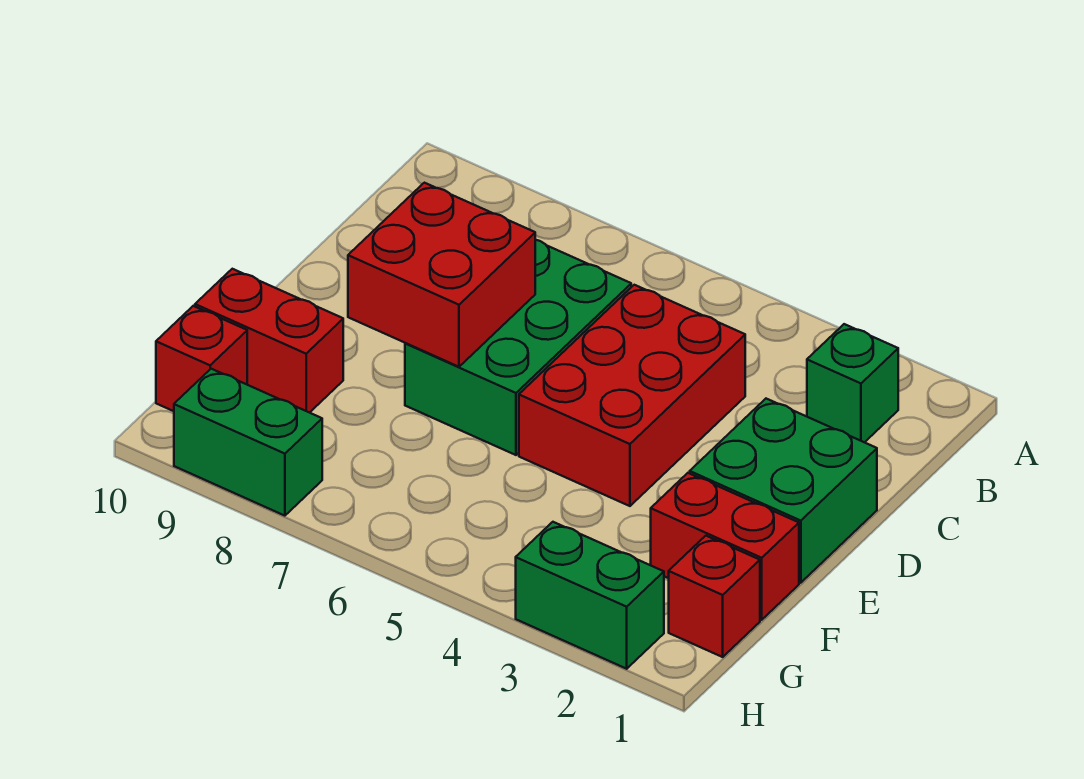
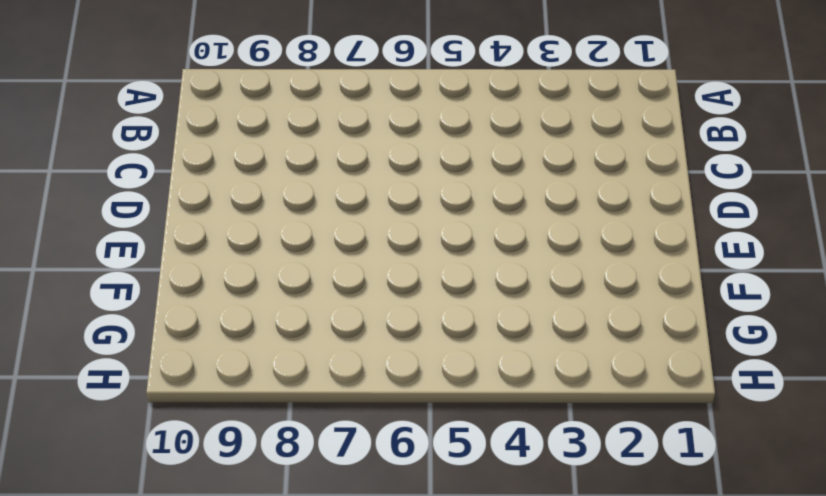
none -> green 1x1 brick [807,324,898,442]
none -> red 2x3 brick [519,285,745,506]

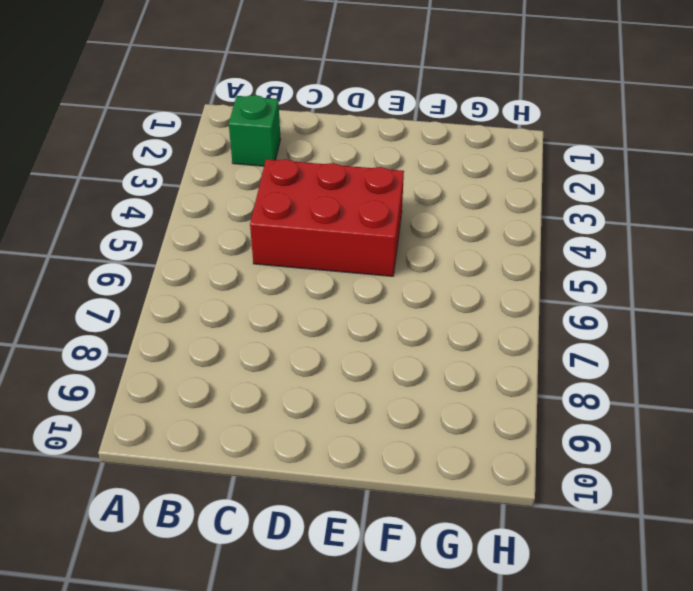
none -> green 2x3 brick [405,240,631,455]
none -> green 2x2 brick [690,399,877,583]

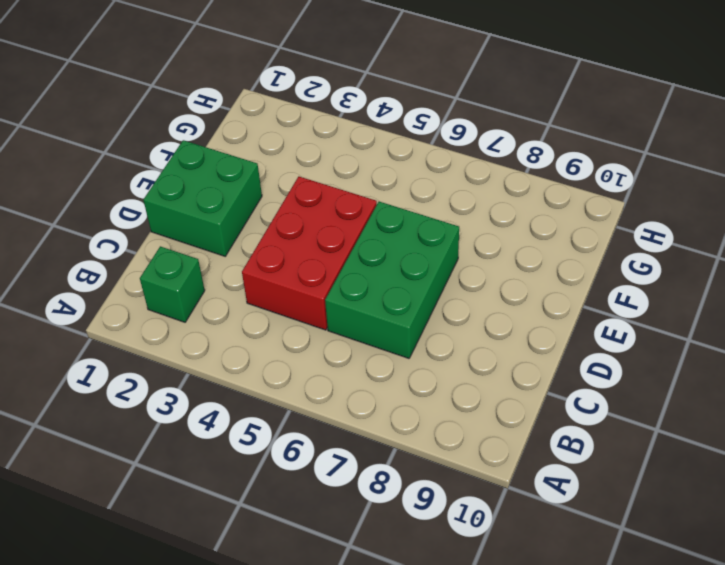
none -> red 1x2 brick [651,473,799,620]
none -> red 1x2 brick [195,269,343,413]

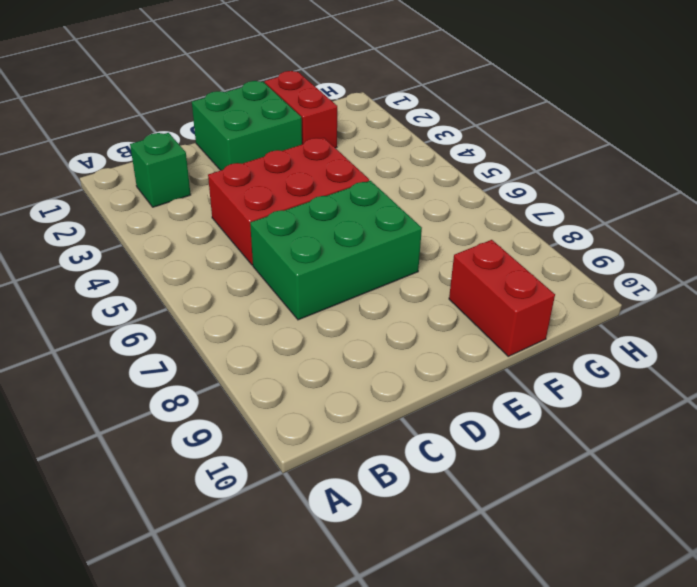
none -> red 1x1 brick [669,536,760,657]
none -> red 1x1 brick [156,306,247,411]

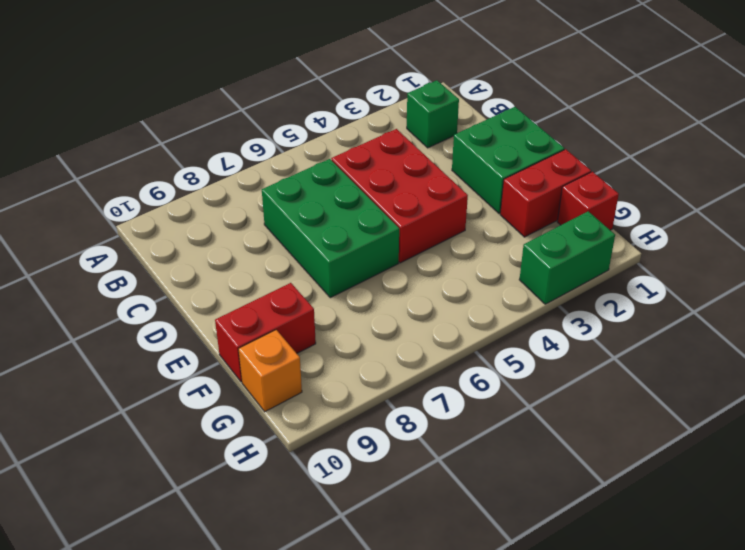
orange 1x1 brick [238,330,302,412] -> red 1x1 brick [156,306,247,411]
none -> green 1x2 brick [174,369,322,516]
none -> red 2x2 brick [348,183,535,367]

